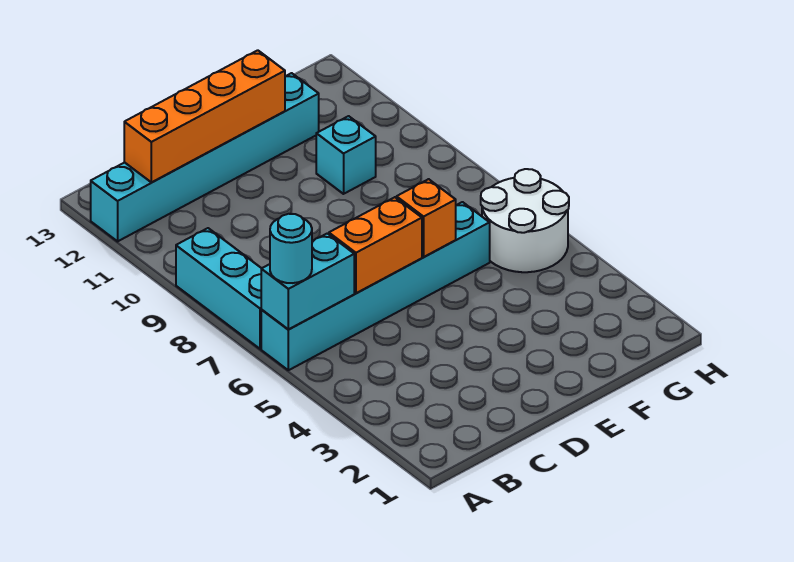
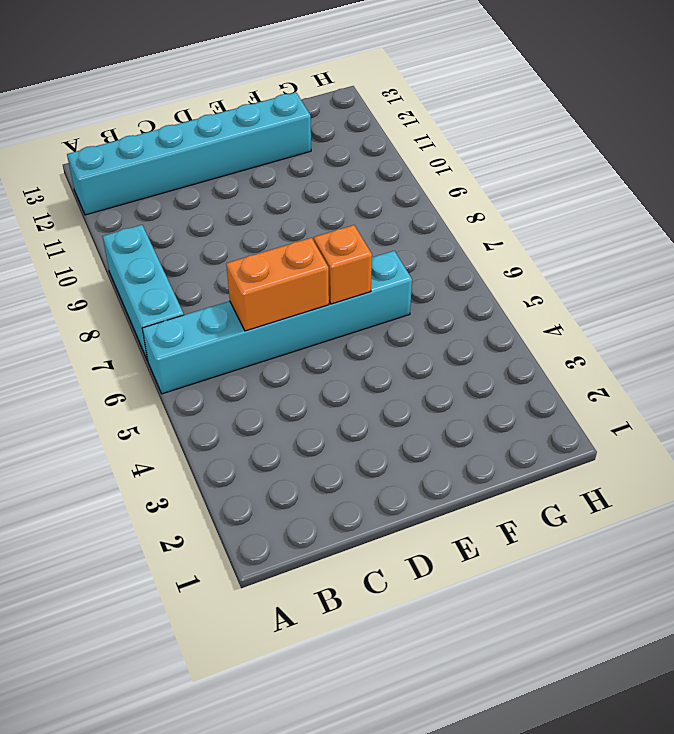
none -> cyan 1x1 brick [316,116,376,194]
none -> white 2x2 round brick [481,169,569,272]

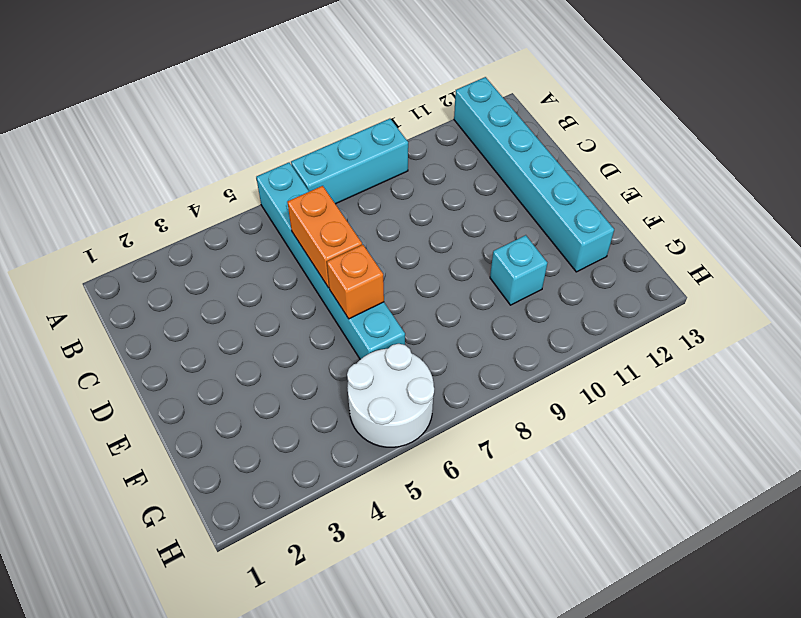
none -> cyan 1x2 brick [261,233,354,329]
none -> orange 1x4 brick [124,50,285,182]

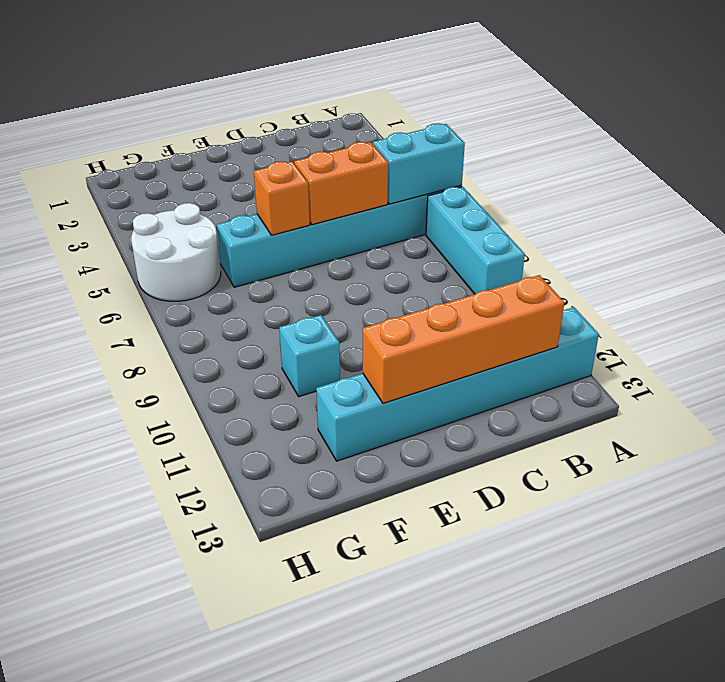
none -> cyan 1x1 round brick [270,214,312,283]

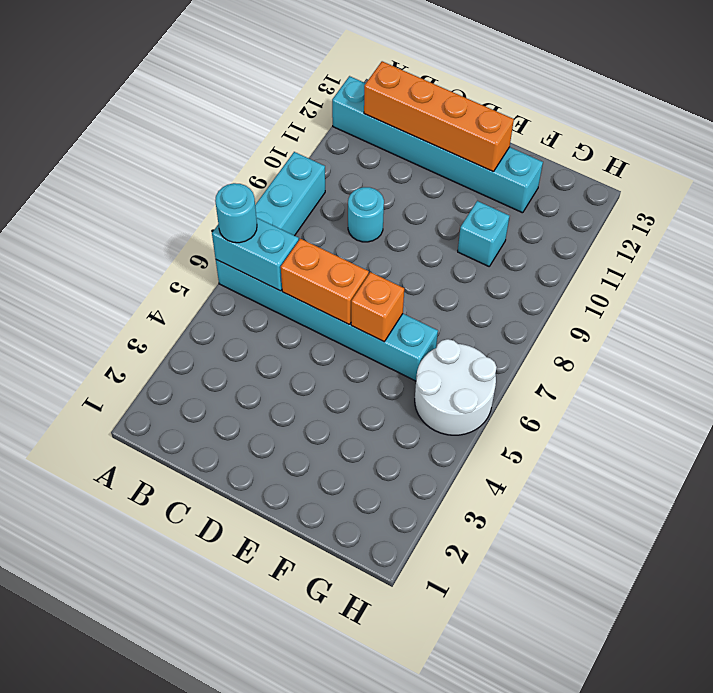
cyan 1x1 round brick [348,187,384,242] -> none

